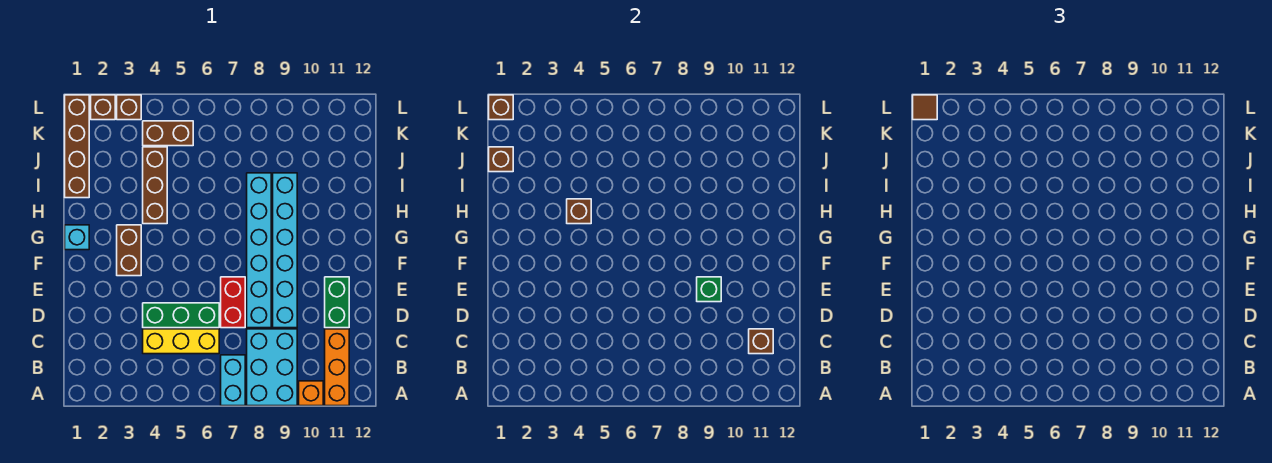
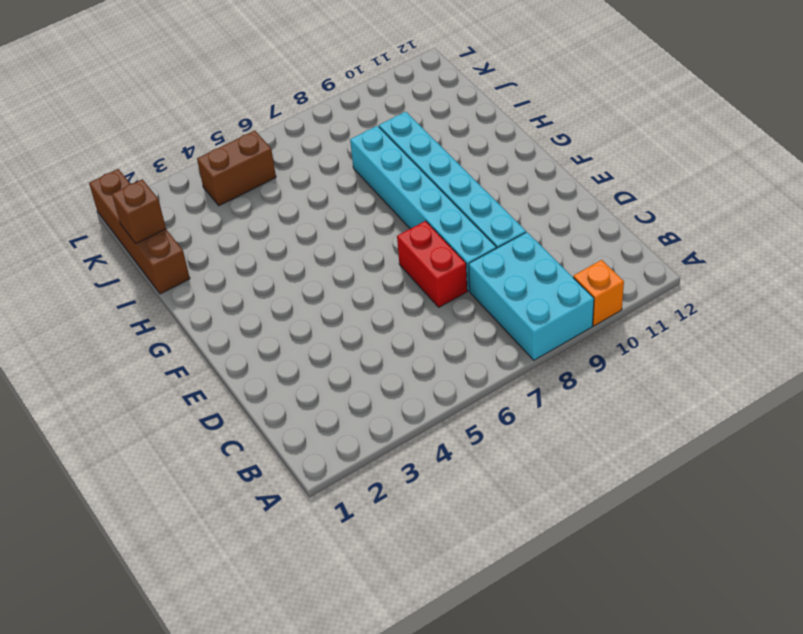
none -> cyan 1x2 brick [221,355,245,406]
none -> orange 1x3 brick [325,329,349,406]
none -> yellow 1x3 brick [143,329,219,354]

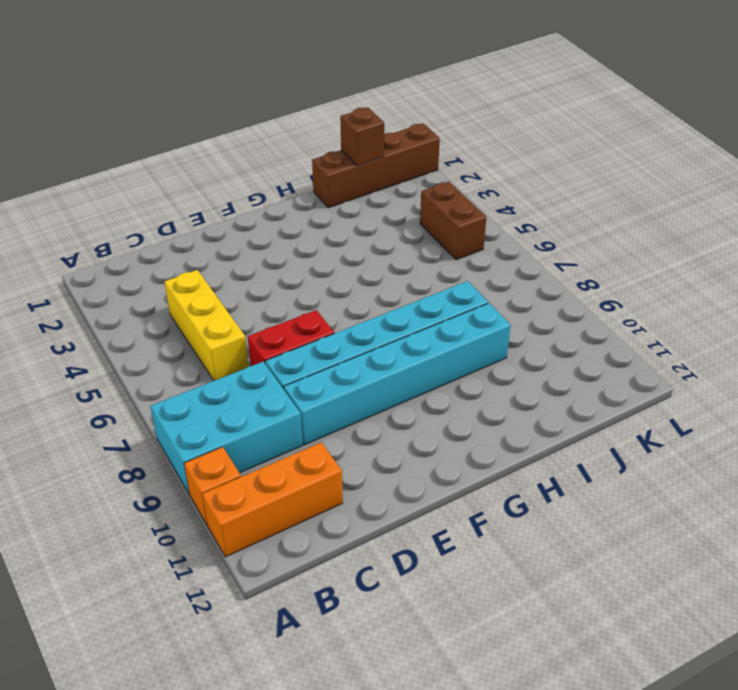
none -> cyan 1x2 brick [221,355,245,406]
none -> green 1x3 brick [143,303,219,328]
none -> green 1x2 brick [325,277,349,328]

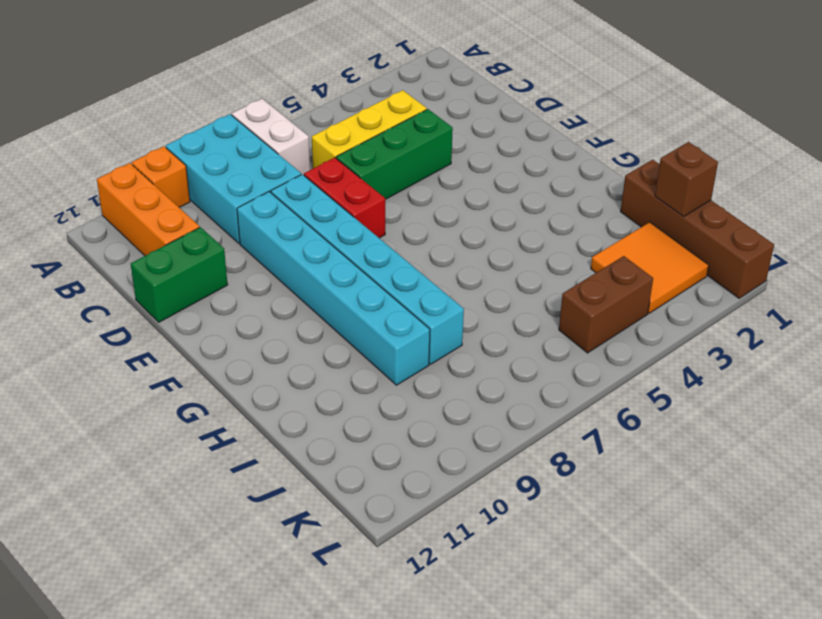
white 1x2 brick [232,99,310,175] -> cyan 1x2 brick [221,355,245,406]
green 1x2 brick [131,227,228,322] -> green 1x2 brick turned to [325,277,349,328]
orange 2x2 tile [591,222,709,313] -> none
none -> brown 1x2 brick [117,225,141,276]
none -> cyan 1x1 brick [65,225,89,250]
none -> brown 1x3 brick [143,147,167,224]

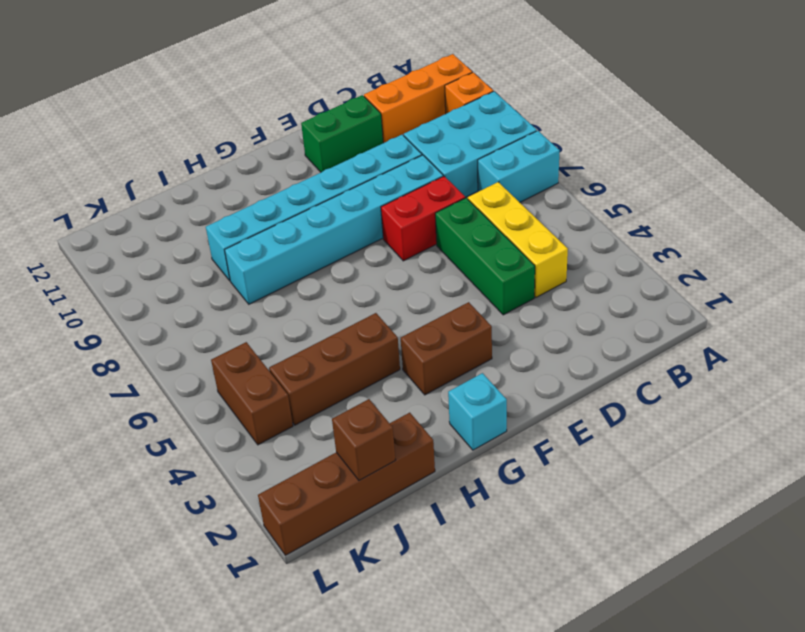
none -> brown 1x1 brick [91,95,115,120]
none -> brown 1x1 brick [117,95,141,120]
none -> brown 1x1 brick [749,329,773,354]

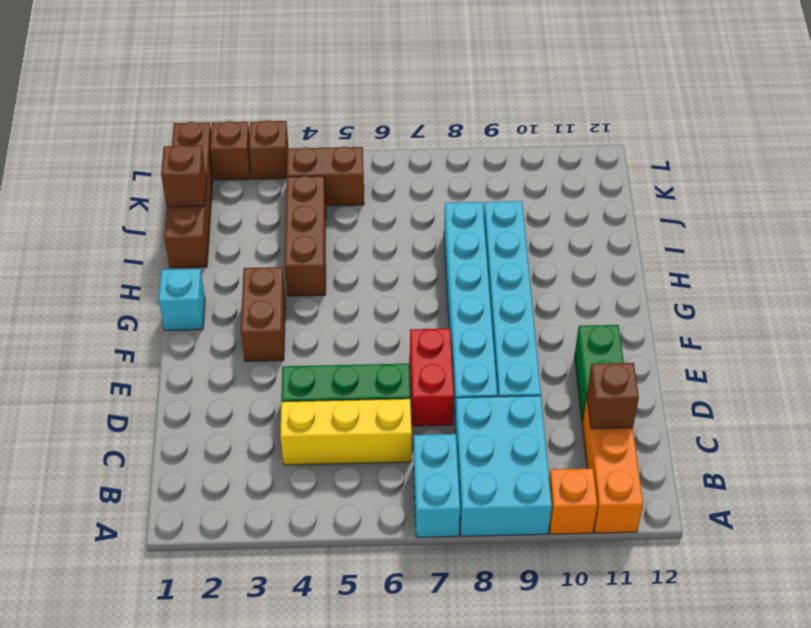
none -> green 1x1 brick [697,277,721,302]
none -> brown 1x1 brick [567,199,591,224]
none -> brown 1x1 brick [489,95,513,120]

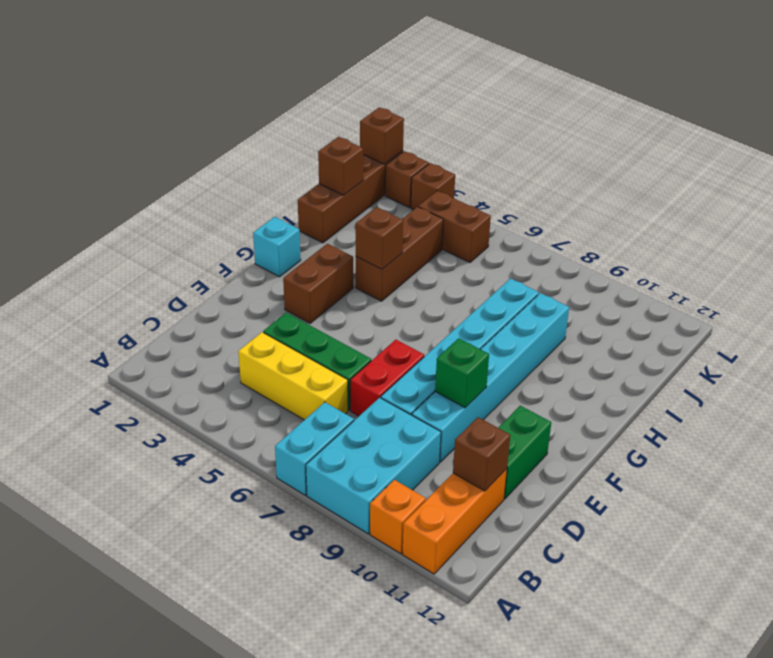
none -> brown 1x1 tile [913,95,937,120]

